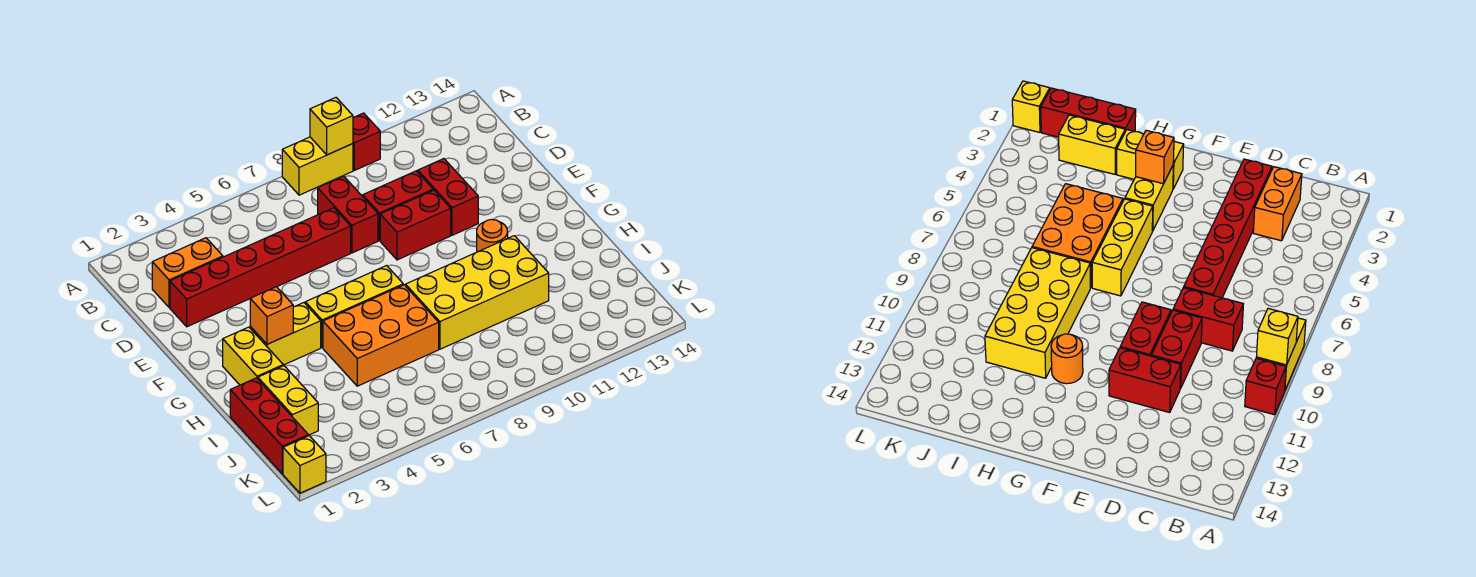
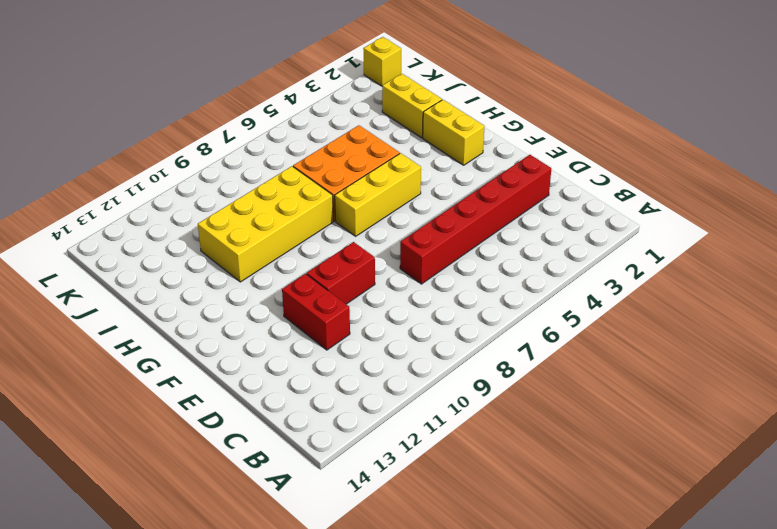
none -> yellow 1x2 brick [282,137,353,195]
none -> red 1x1 brick [353,113,380,170]
none -> orange 1x2 brick [152,238,223,308]

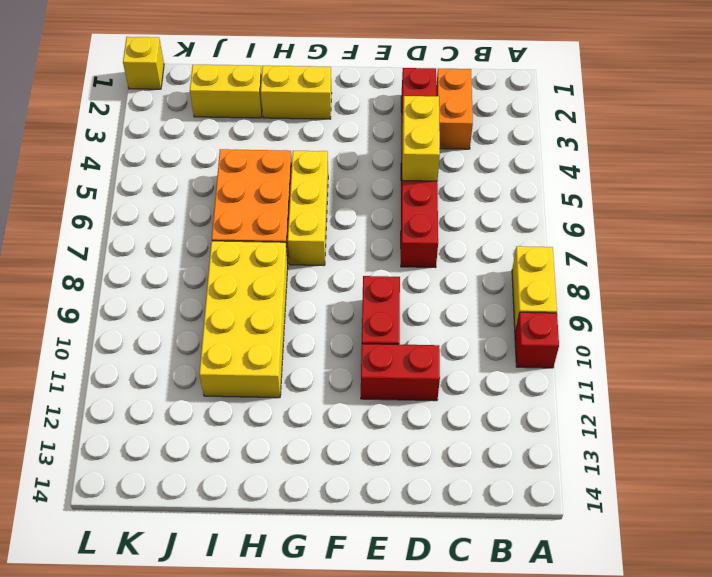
yellow 1x2 brick [402,96,440,181] -> yellow 1x2 brick moved to [250,303,321,365]
none -> red 1x2 brick [318,176,378,253]
none -> red 1x2 brick [363,171,433,241]
none -> orange 1x1 round brick [477,219,508,252]

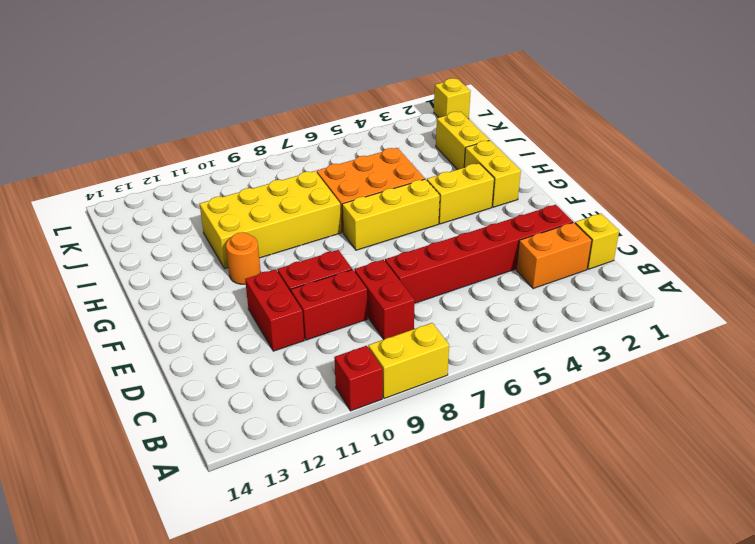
yellow 1x1 brick [575,214,619,269] -> yellow 1x1 brick moved to [310,98,353,155]
none -> red 1x3 brick [230,378,309,474]
none -> orange 1x1 brick [250,287,293,344]

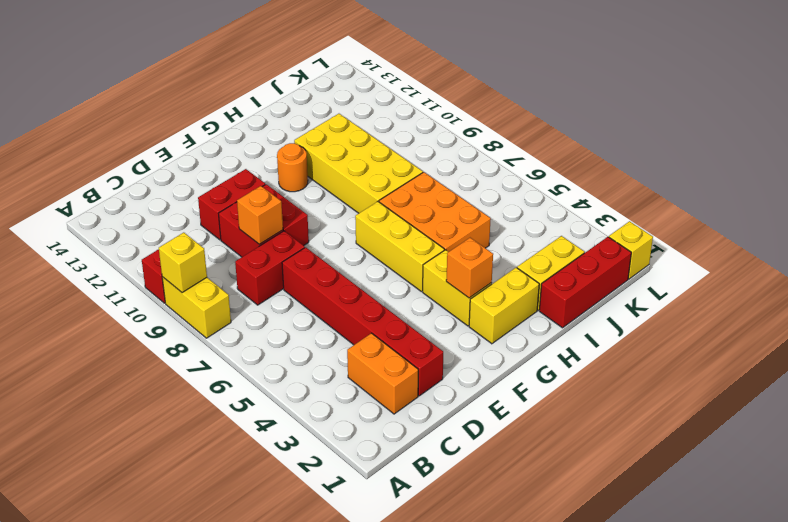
orange 1x1 brick [237,186,283,244] -> none

